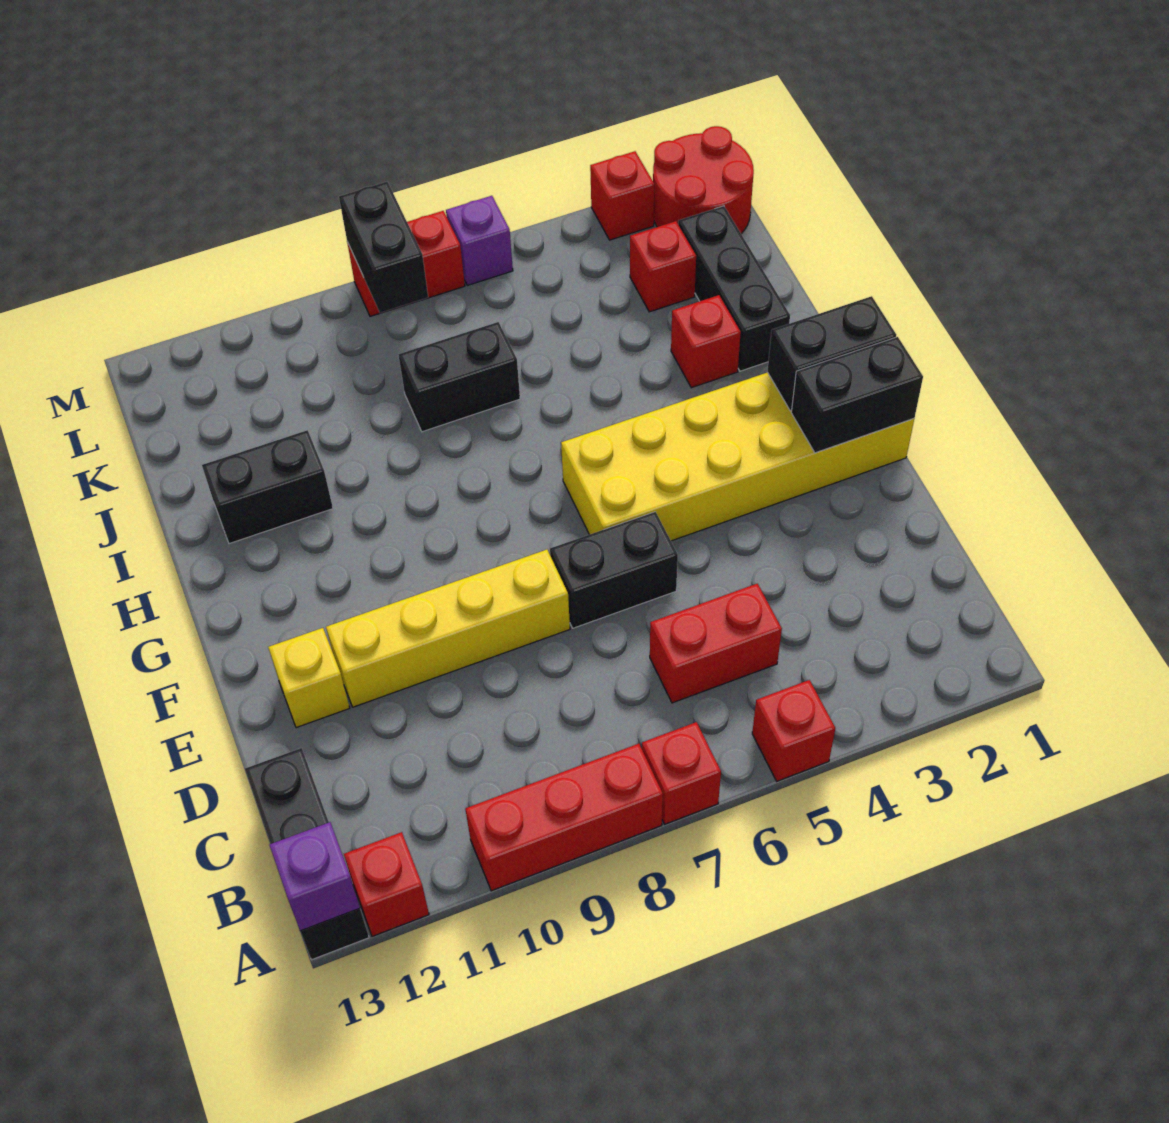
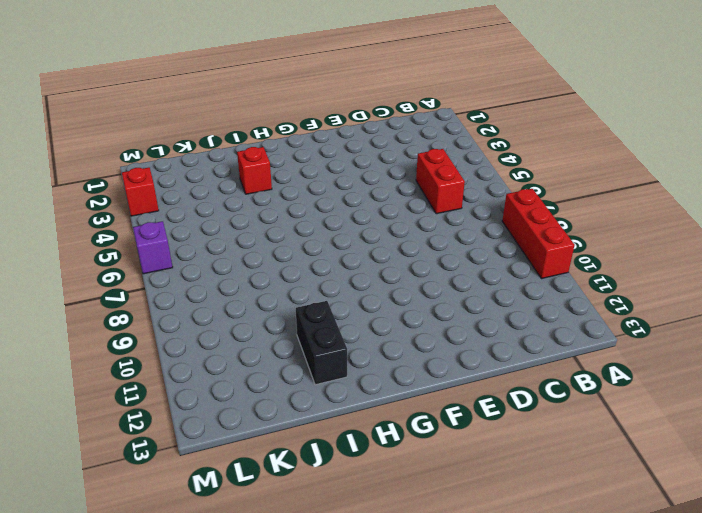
none -> red 1x1 brick [752,680,835,781]
none -> red 1x1 brick [642,722,721,824]
none -> red 1x1 brick [344,832,429,936]

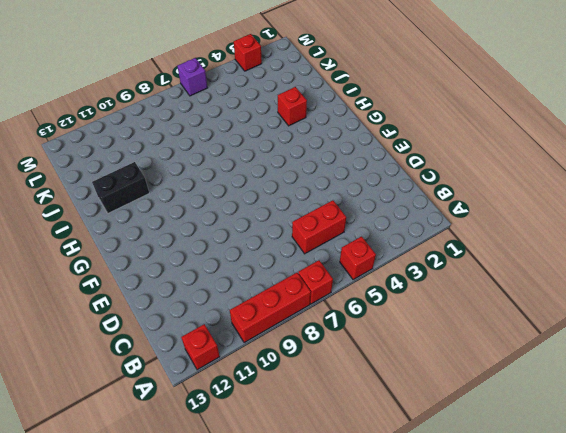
none -> black 1x3 brick [245,748,369,960]
none -> black 1x2 brick [550,512,678,628]
none -> yellow 1x4 brick [326,550,570,707]

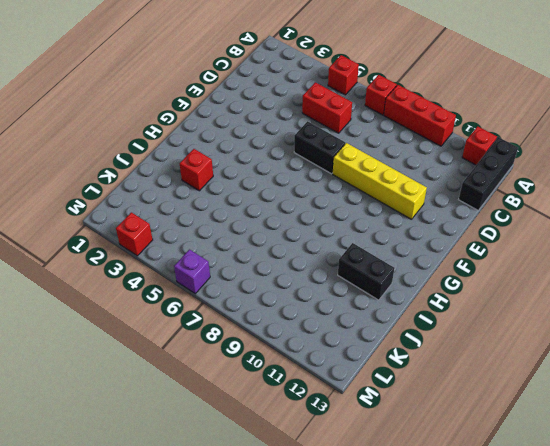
none -> yellow 1x1 brick [268,628,350,728]
none -> yellow 2x6 brick [561,372,914,541]
none -> black 1x3 brick [678,206,790,371]

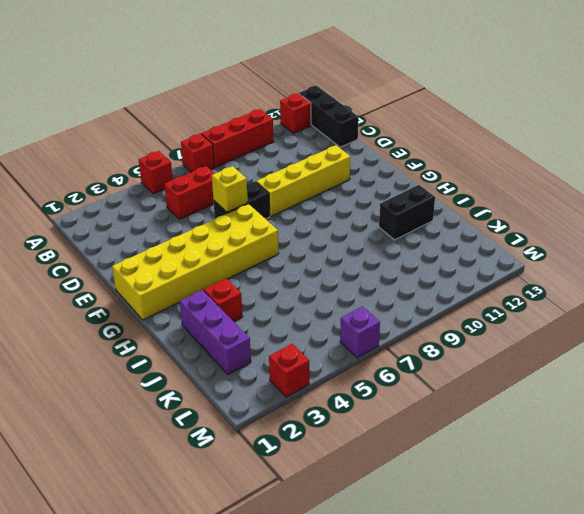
yellow 1x1 brick [212,166,248,212] -> yellow 1x1 brick moved to [268,628,350,728]
purple 1x3 brick [180,290,251,374] -> black 1x3 brick [678,206,790,371]
none -> black 1x2 brick [398,322,520,432]
none -> red 1x1 brick [630,221,696,312]
none -> red 2x2 round brick [653,126,754,234]

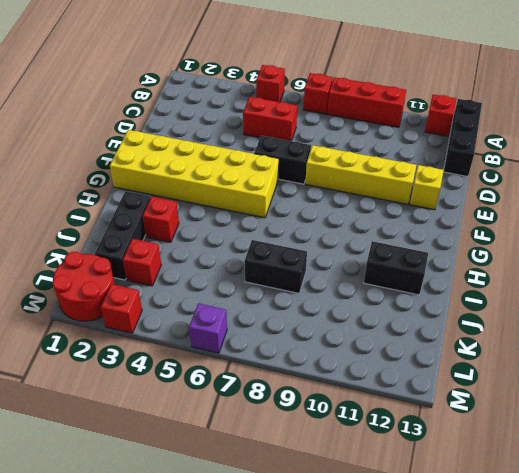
none -> red 1x2 brick [347,211,465,316]
none -> purple 1x1 brick [270,822,360,931]
none -> black 1x2 brick [791,337,923,453]

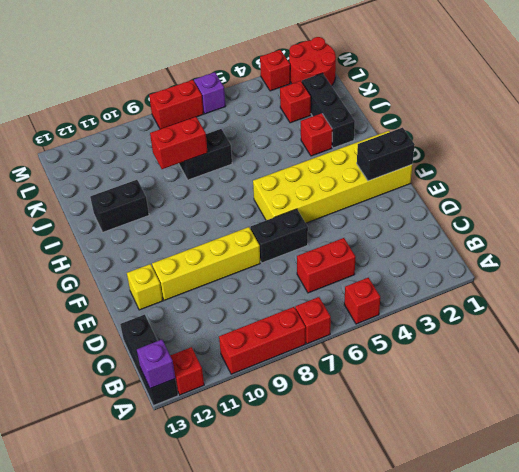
red 1x2 brick [150,117,208,169] -> none
none -> black 1x2 brick [767,296,896,411]
none -> black 1x2 brick [339,182,428,313]

